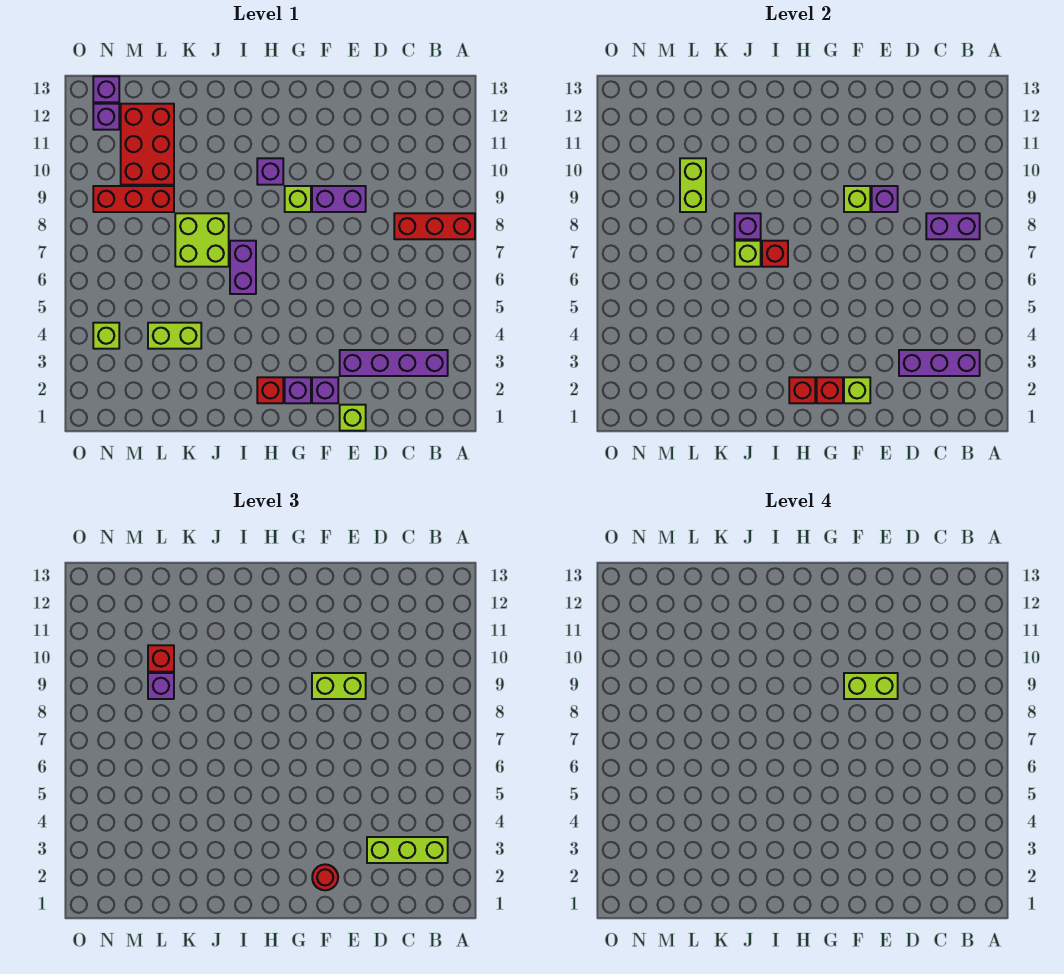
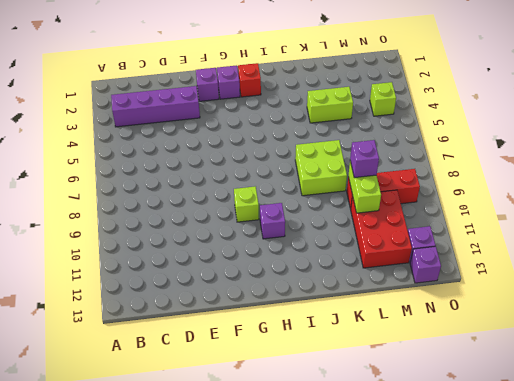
none -> red 1x3 brick [394,213,475,239]
none -> lime 1x1 brick [340,405,366,431]
none -> purple 1x2 brick [312,186,366,212]
none -> purple 1x2 brick [230,241,256,294]

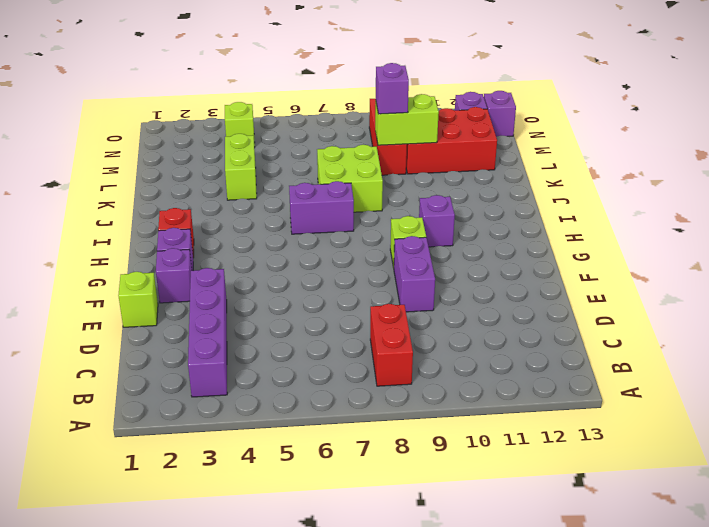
red 1x2 brick [370,304,413,386] -> red 1x3 brick [394,213,475,239]
none -> purple 1x3 brick [899,350,980,376]
none -> purple 1x2 brick [926,213,980,239]
none -> purple 1x1 brick [872,186,898,212]
none -> lime 1x1 brick [844,377,870,403]

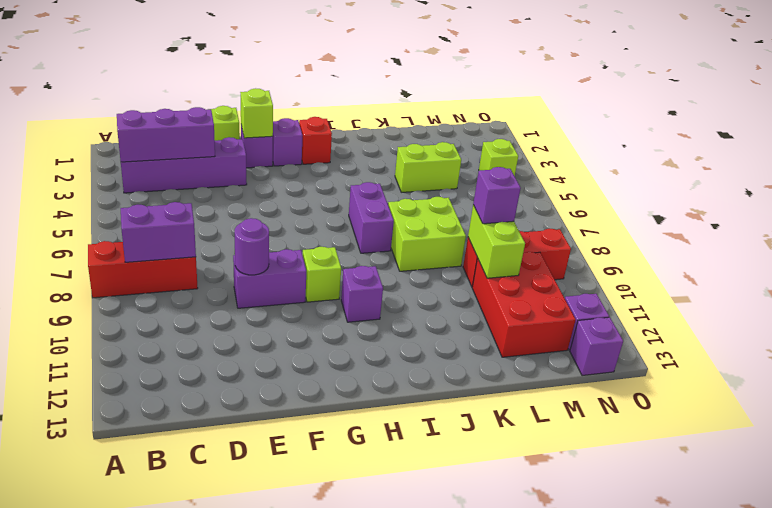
purple 1x1 round brick [234,218,269,275] -> purple 1x1 brick [872,186,898,212]
none -> lime 1x1 brick [844,186,870,212]
none -> red 1x1 brick [817,377,843,403]
none -> red 1x1 brick [789,377,815,403]
none -> red 1x1 brick [762,241,788,267]

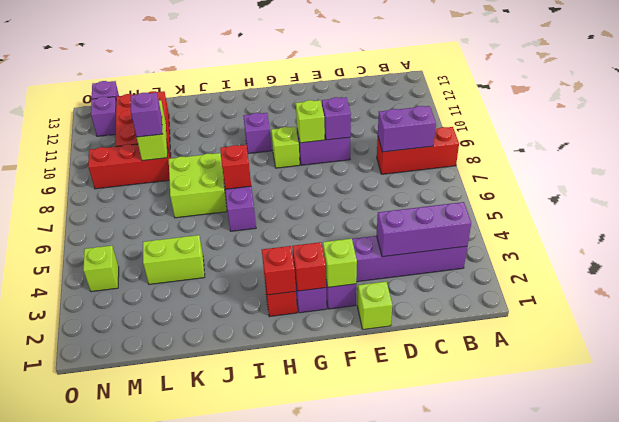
none -> lime 1x1 brick [735,241,761,267]
none -> purple 1x1 brick [735,213,761,239]
none -> lime 1x3 brick [367,837,448,863]
none -> lime 1x2 brick [312,673,366,699]

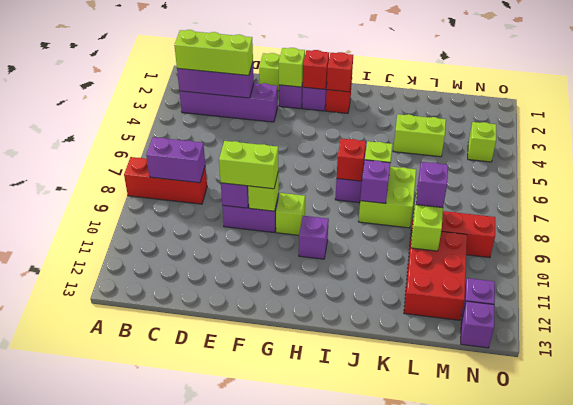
none -> red 1x1 round brick [312,864,338,890]
none -> red 1x1 brick [148,645,174,672]
none -> lime 1x2 brick [844,673,898,699]

